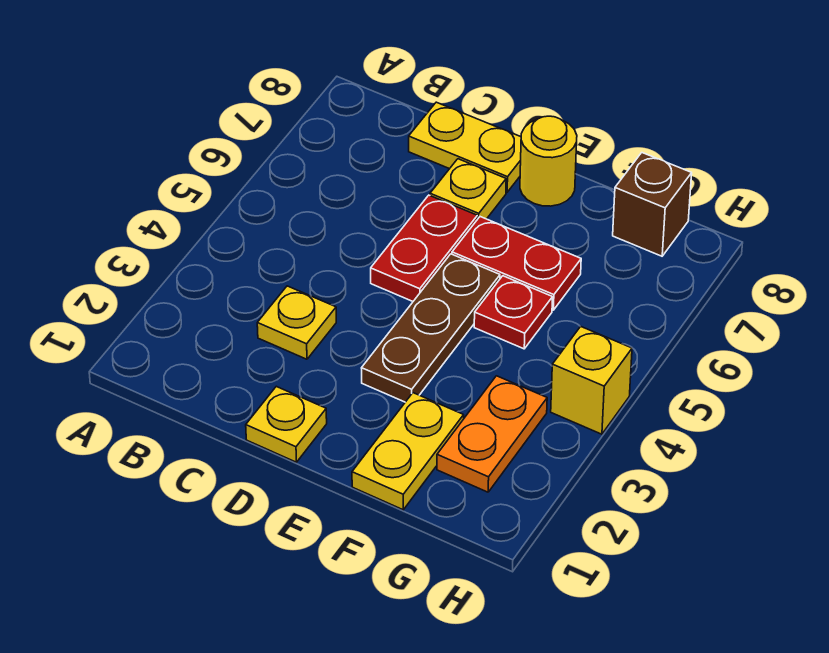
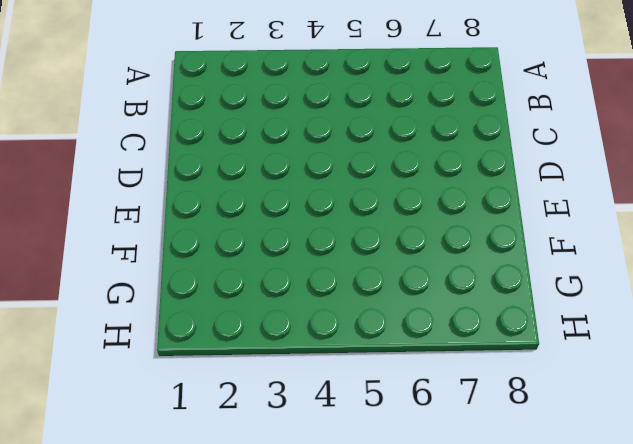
none -> yellow 1x1 plate [257,286,336,359]
none -> yellow 1x2 plate [409,102,521,192]
none -> yellow 1x1 plate [246,386,327,462]

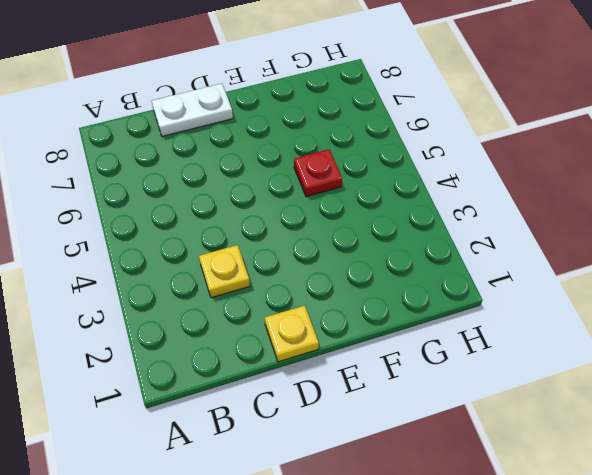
white 1x2 plate [152,84,233,136] -> yellow 1x2 plate [409,102,521,192]
none -> red 1x2 plate [371,195,477,301]
none -> yellow 1x1 plate [430,159,506,219]
none -> brown 1x3 plate [362,254,500,402]

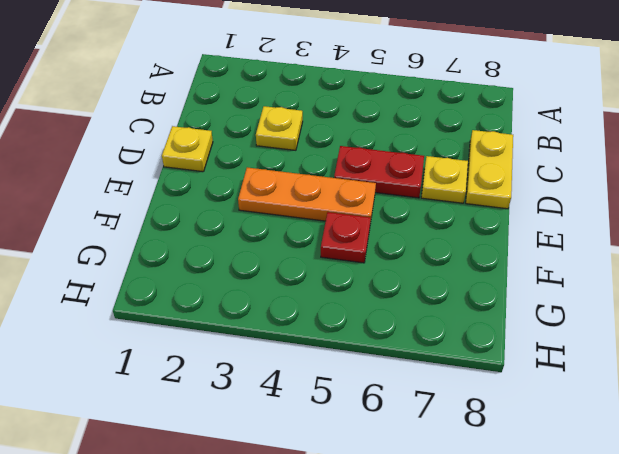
orange 1x3 plate [238,167,376,224] -> brown 1x3 plate [362,254,500,402]
none -> red 1x2 plate [452,217,581,310]
none -> yellow 1x1 round brick [520,116,577,206]
none -> yellow 1x2 plate [352,393,464,510]

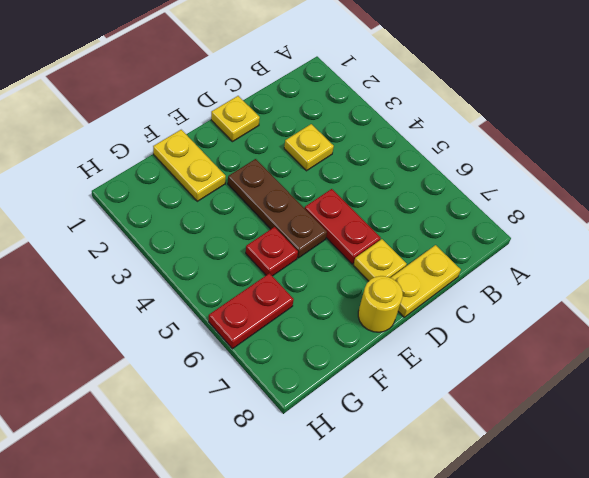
red 1x2 plate [209,273,294,349] -> red 1x2 plate moved to [452,217,581,310]
none -> orange 1x2 plate [437,376,547,492]
none -> brown 1x1 brick [613,153,692,256]
none -> yellow 1x1 brick [551,326,632,434]

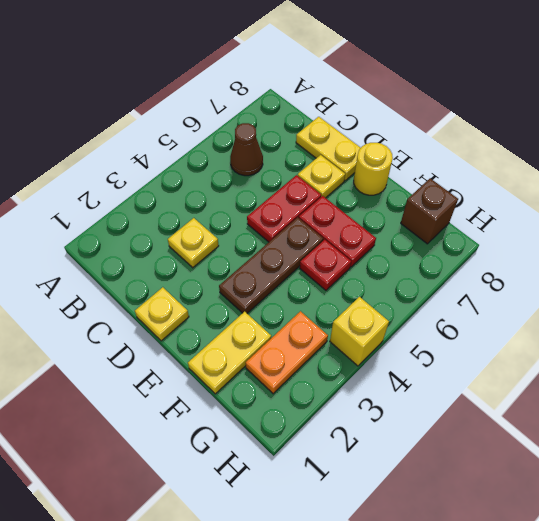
brown 1x1 cone [230,123,263,176] -> none

